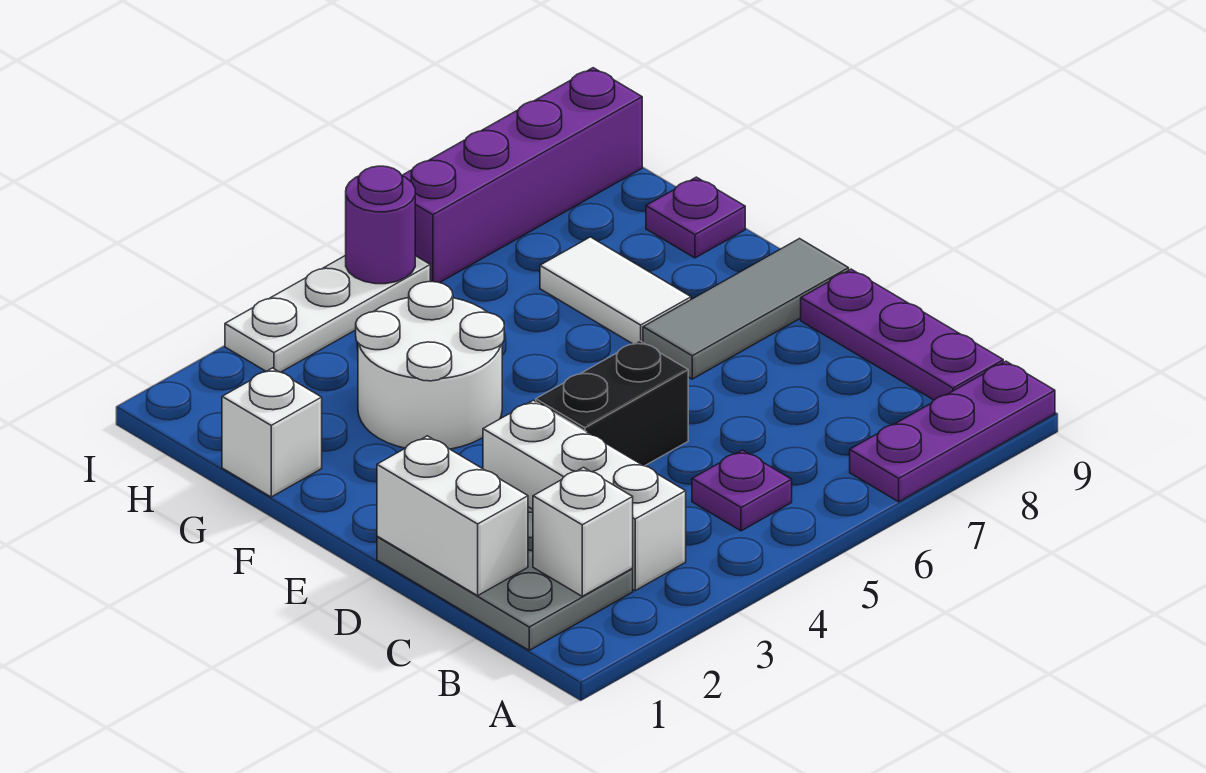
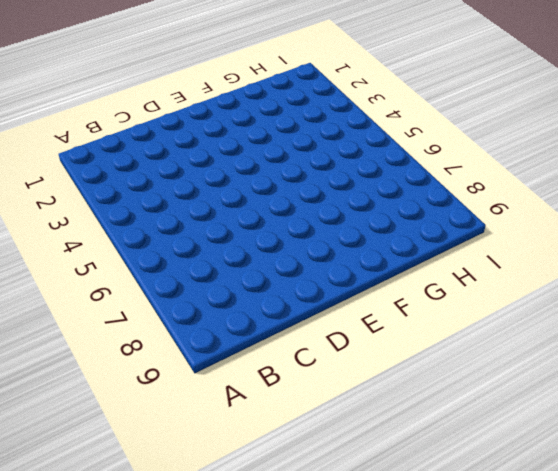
none -> purple 1x3 plate [850,361,1055,502]
none -> grey 2x3 plate [377,507,633,650]
none -> white 1x3 brick [483,400,686,590]

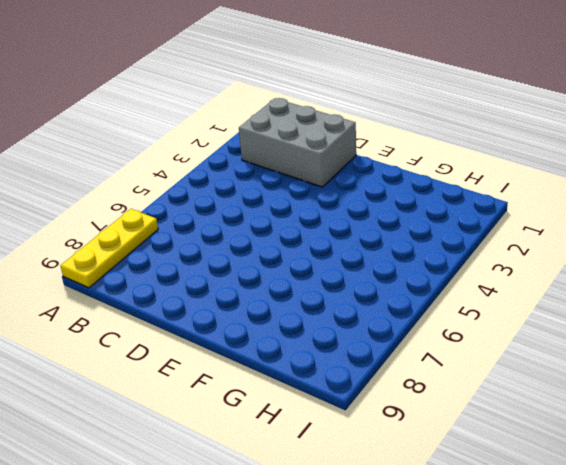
yellow 1x3 plate [61,209,158,288] -> purple 1x3 plate [850,361,1055,502]
grey 2x3 brick [239,98,356,187] -> grey 2x3 plate [377,507,633,650]
none -> white 1x3 brick [483,400,686,590]
none -> purple 1x1 plate [692,450,792,531]
none -> purple 1x3 plate [801,269,1003,400]

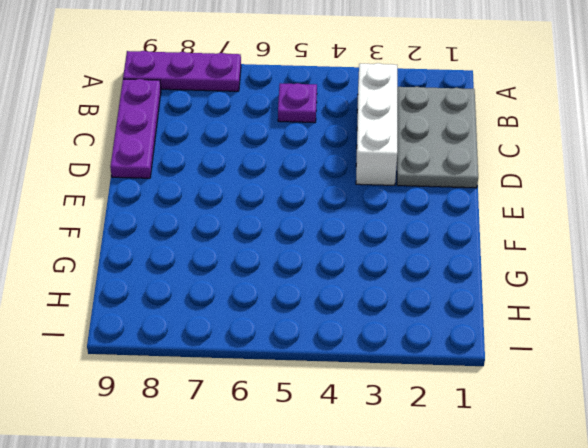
none -> black 1x2 brick [536,341,688,466]
none -> grey 1x3 tile [643,239,849,379]
none -> white 2x2 round brick [356,282,504,449]

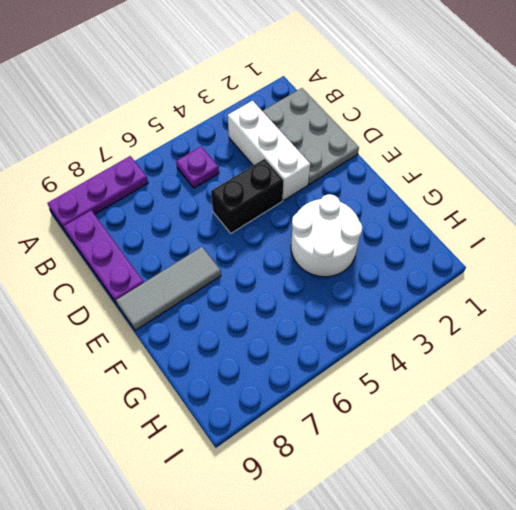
none -> white 1x2 tile [540,237,691,344]
none -> white 1x1 brick [222,368,322,497]
none -> purple 1x1 plate [646,177,745,258]

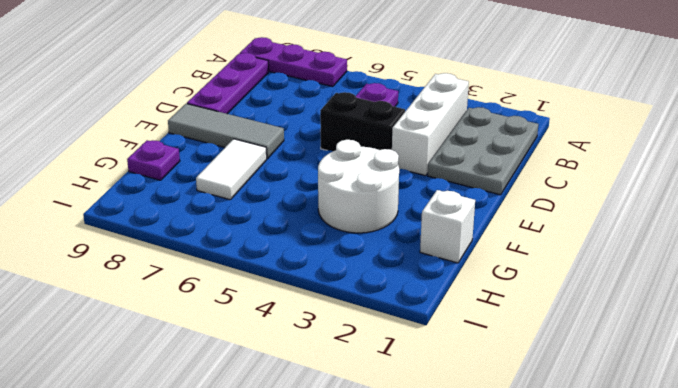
none -> white 1x3 plate [225,255,430,372]
none -> purple 1x4 brick [402,68,642,283]
none -> white 1x1 brick [533,467,633,596]

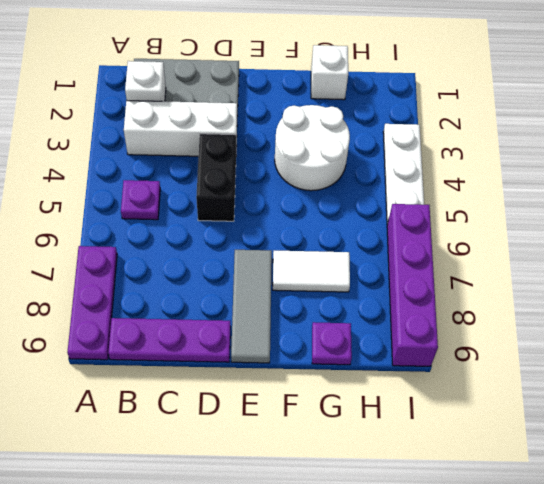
none -> white 1x2 brick [377,436,528,596]
none -> purple 1x1 round brick [346,166,415,284]

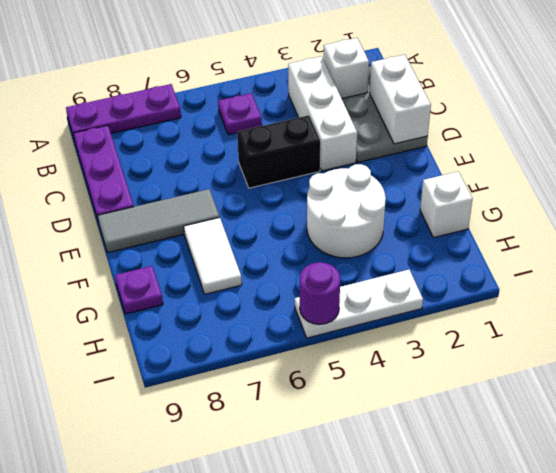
none -> purple 1x4 brick [402,68,642,283]

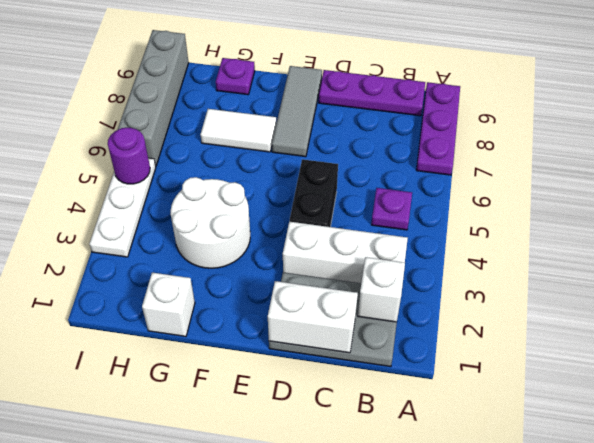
grey 1x4 brick [118,30,189,166] -> purple 1x4 brick [402,68,642,283]

